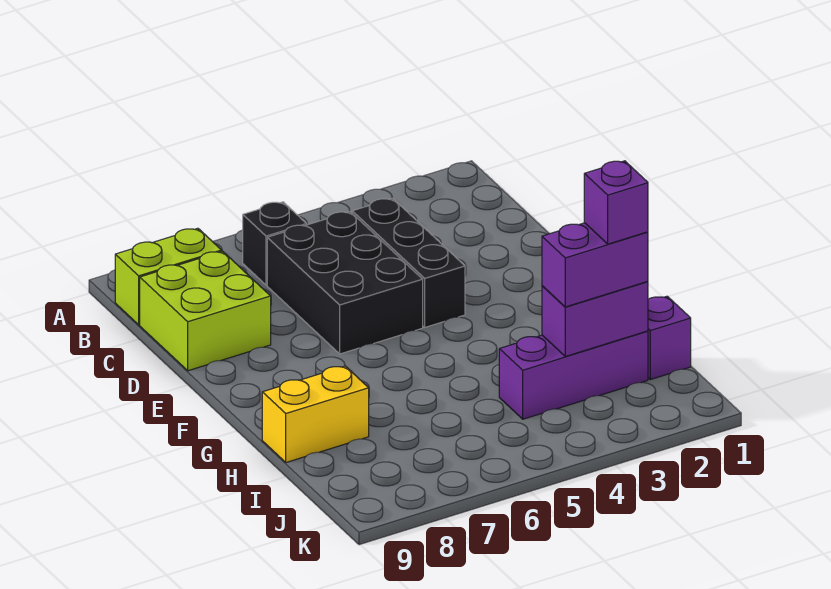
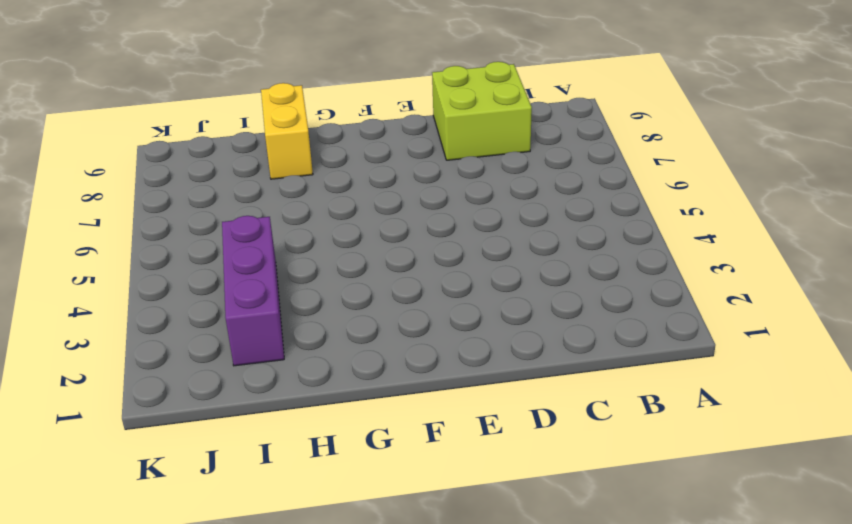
none -> black 1x1 brick [243,202,307,285]
none -> lime 1x2 brick [115,228,222,325]

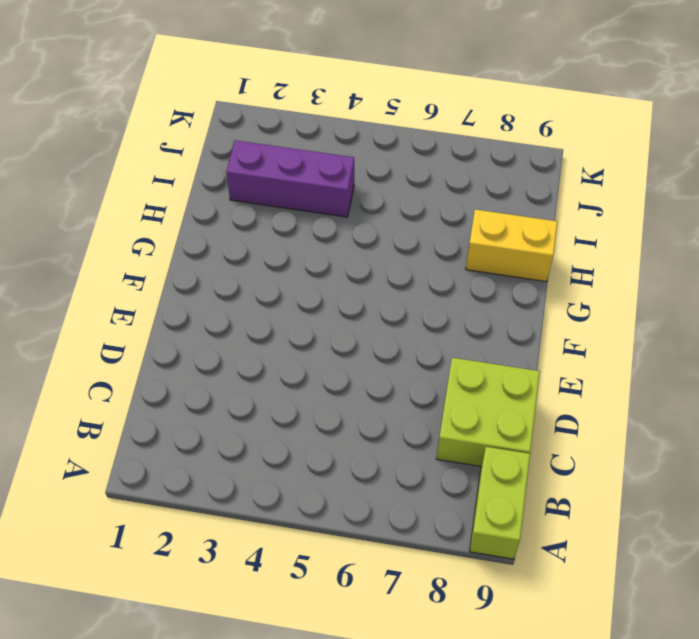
lime 1x2 brick [469,447,530,559] -> lime 1x2 brick turned to [115,228,222,325]
none -> black 1x1 brick [243,202,307,285]
none -> black 1x3 brick [352,198,465,327]

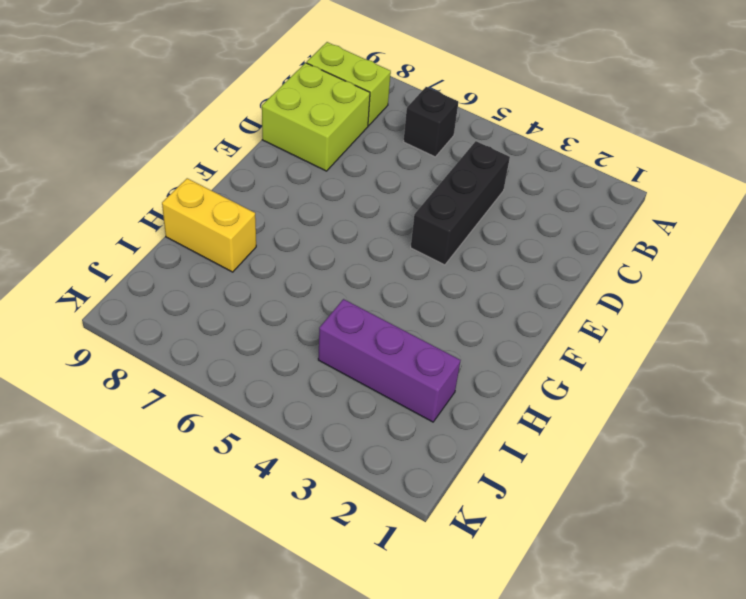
none -> black 2x3 brick [267,211,423,354]
none -> purple 1x1 brick [648,296,691,380]

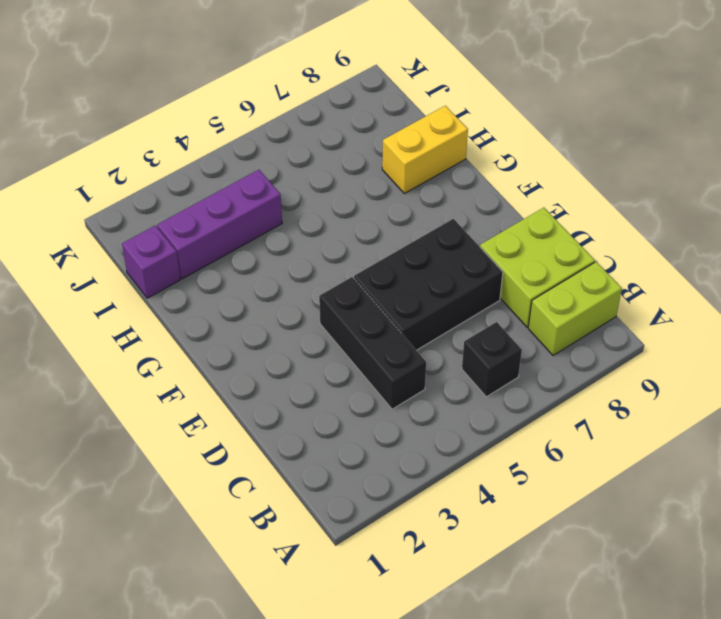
black 2x3 brick [354,219,503,350] -> black 2x3 brick turned to [267,211,423,354]
none -> purple 1x2 brick [542,281,648,356]
none -> purple 1x2 brick [542,223,648,307]

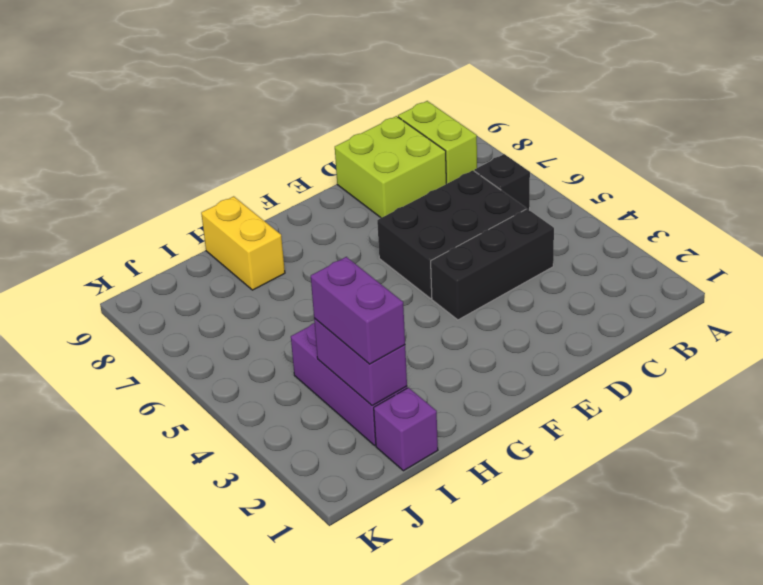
none -> purple 1x1 brick [584,161,648,244]

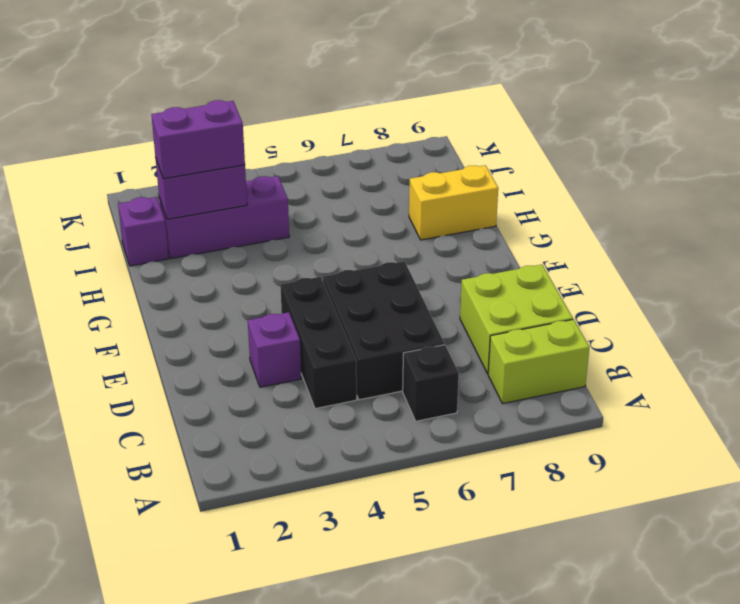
purple 1x1 brick [248,312,301,387] -> purple 1x1 brick moved to [584,161,648,244]

